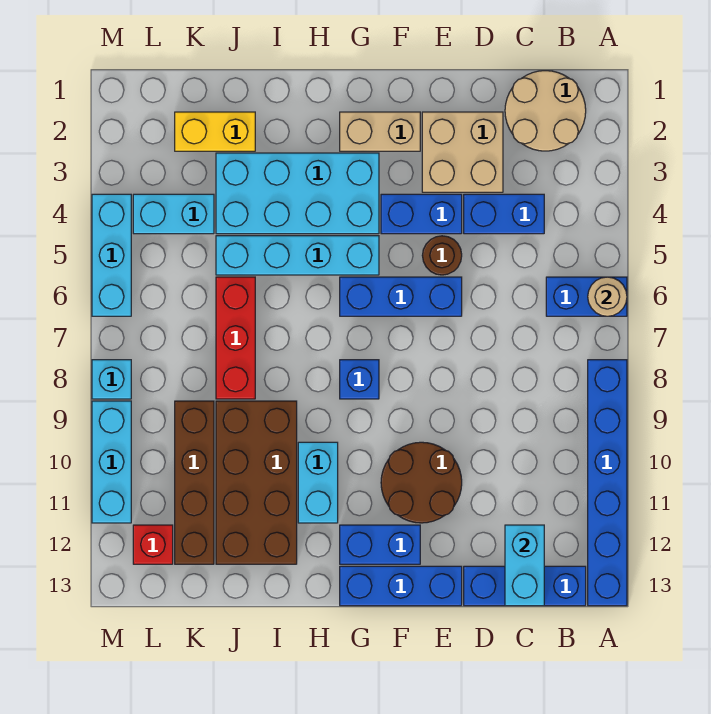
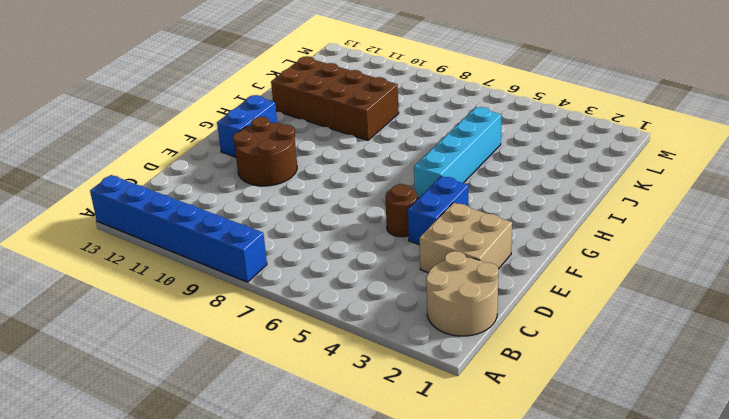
none -> blue 1x2 brick [546,277,627,316]
none -> blue 1x3 brick [464,566,586,606]
none -> blue 1x2 brick [464,194,544,234]

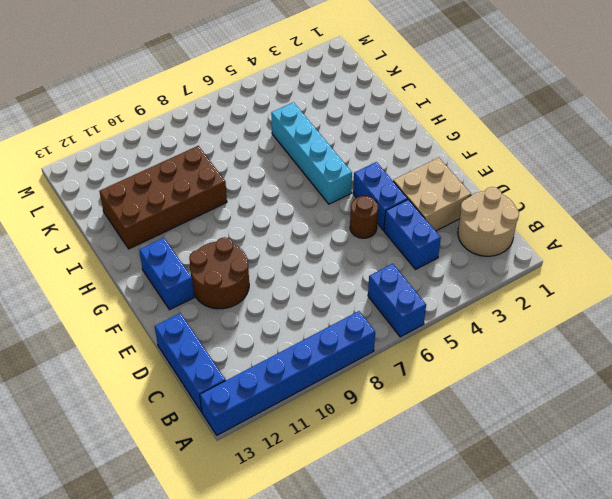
none -> blue 1x3 brick [340,277,462,316]
none -> blue 1x3 brick [340,566,462,606]
none -> tan 1x2 brick [340,112,420,151]

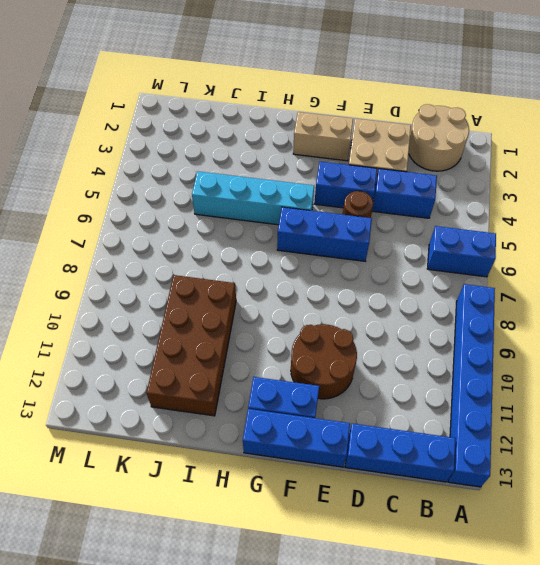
none -> cyan 2x4 brick [216,153,379,234]
none -> blue 1x1 brick [340,360,379,399]
none -> cyan 1x2 brick [298,442,338,523]

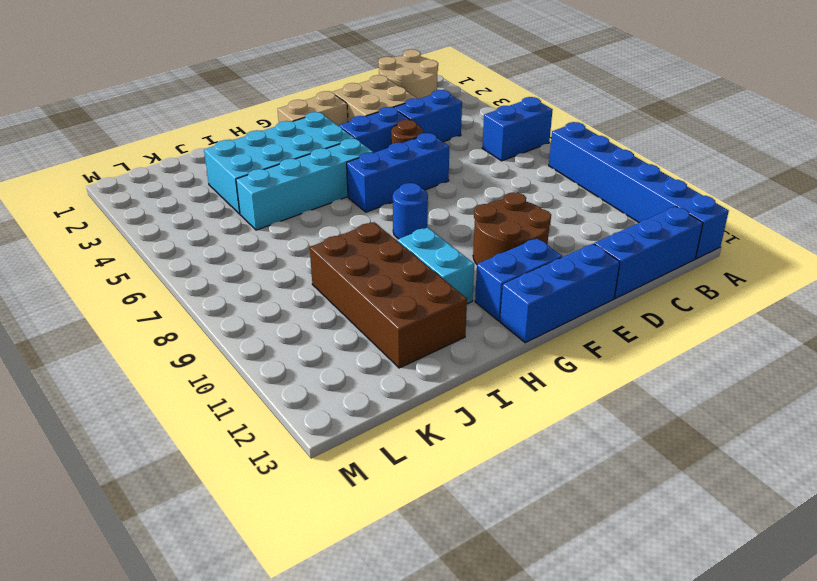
blue 1x1 round brick [393,183,428,239] -> blue 1x1 brick [340,360,379,399]
none -> yellow 1x2 brick [175,112,255,151]
none -> red 1x3 brick [216,277,255,399]
none -> cyan 1x2 brick [133,194,214,234]

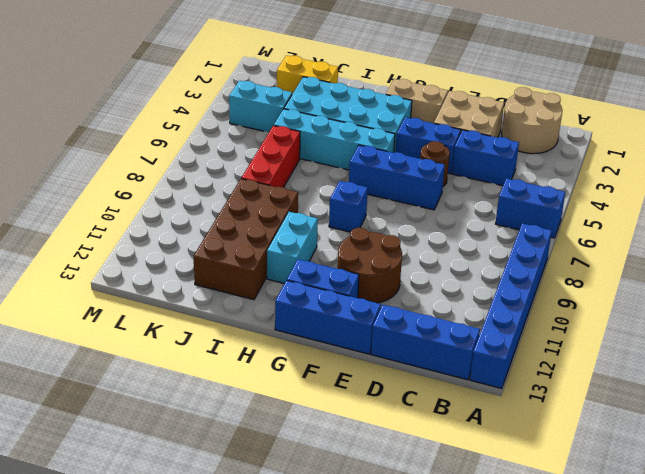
none -> brown 1x4 brick [175,401,214,564]
none -> red 1x1 brick [133,525,173,564]
none -> cyan 1x3 brick [92,194,131,316]

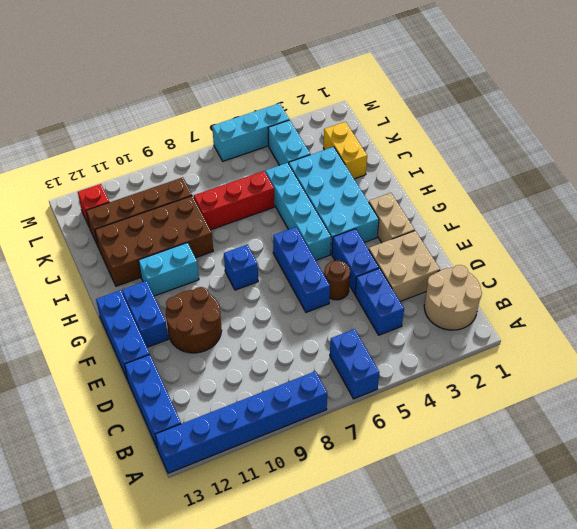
none -> cyan 1x1 brick [92,360,131,399]
none -> cyan 1x3 brick [92,401,131,523]
none -> tan 1x1 round brick [588,277,627,316]

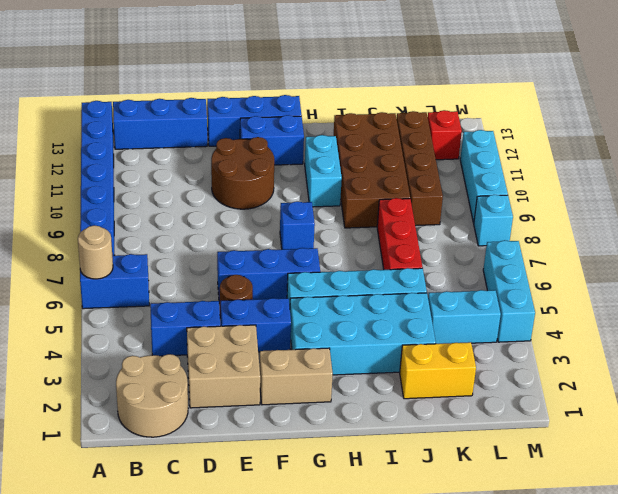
none -> cyan 1x2 brick [505,525,544,606]

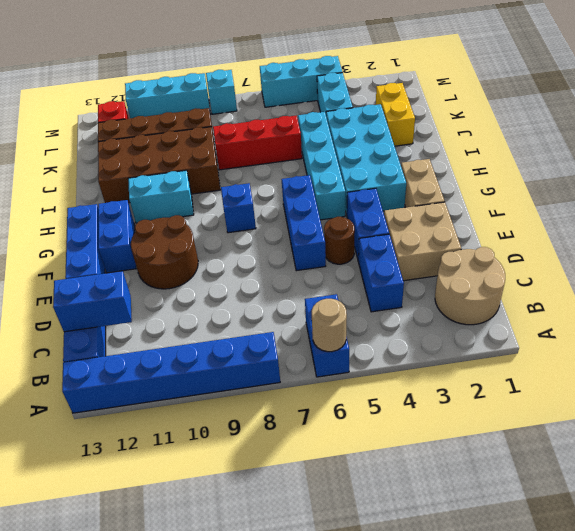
blue 1x2 brick [53,271,132,332] -> cyan 1x2 brick [505,525,544,606]

